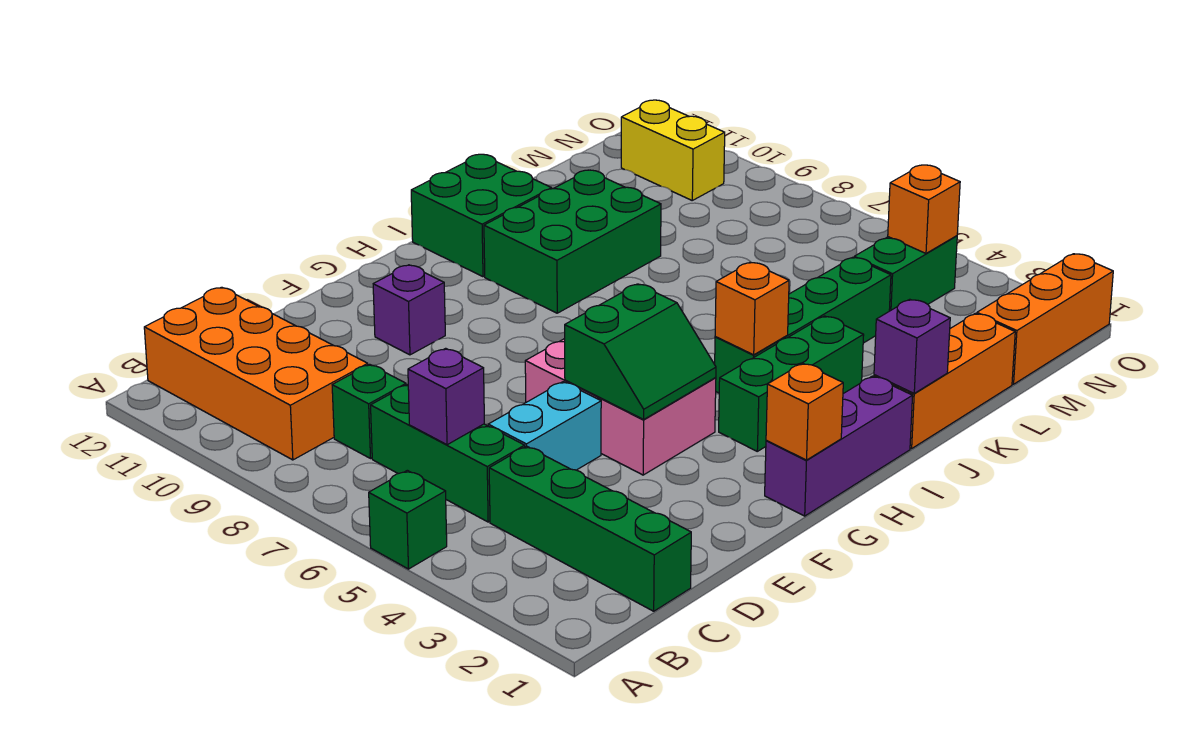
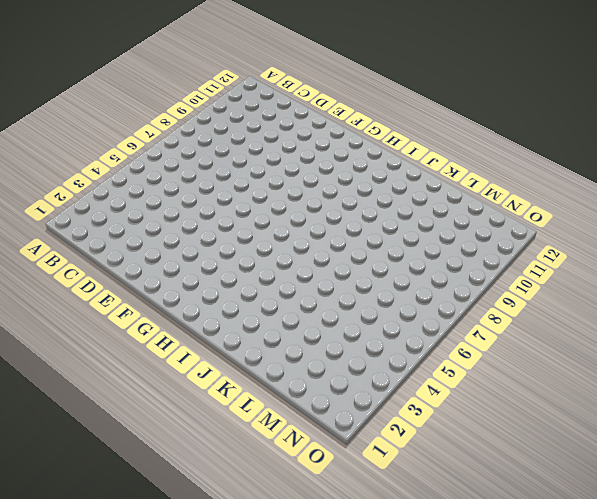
none -> green 1x1 brick [369,470,447,569]
none -> orange 2x4 brick [144,287,368,460]
none -> green 1x4 brick [489,446,691,611]

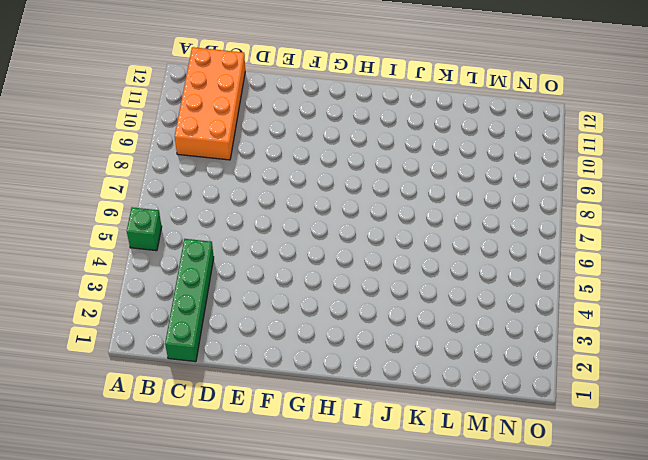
none -> green 1x3 brick [371,384,525,522]
none -> green 1x1 brick [332,364,406,458]
none -> cyan 1x2 brick [488,382,601,470]

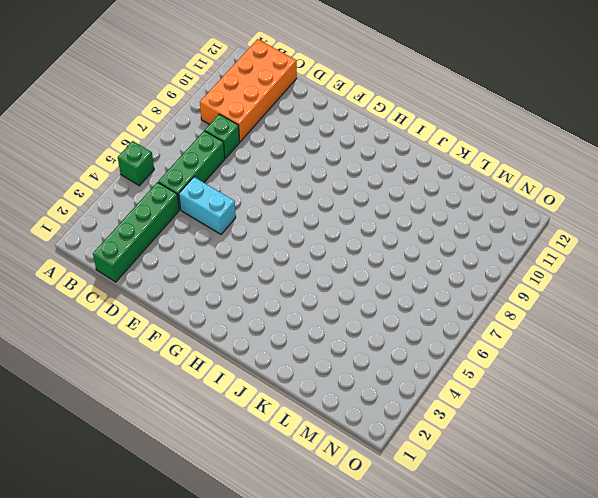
none -> pink 2x3 brick [525,339,716,475]
none -> purple 1x1 brick [373,265,445,355]
none -> purple 1x3 brick [765,376,913,516]

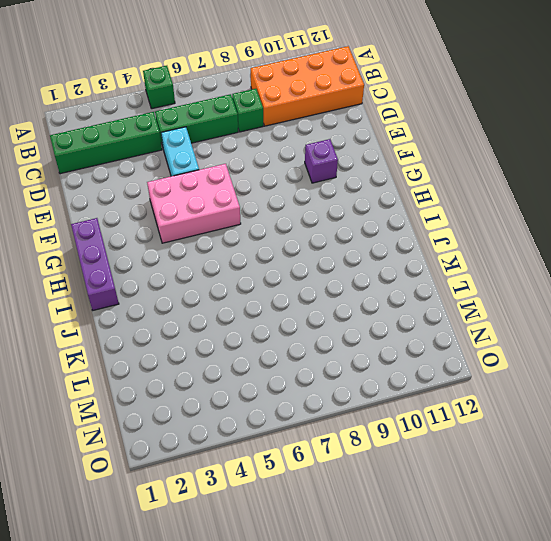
none -> green 1x3 brick [719,316,864,451]
none -> green 1x4 brick [715,257,891,393]
none -> green 2x3 brick [484,170,661,313]

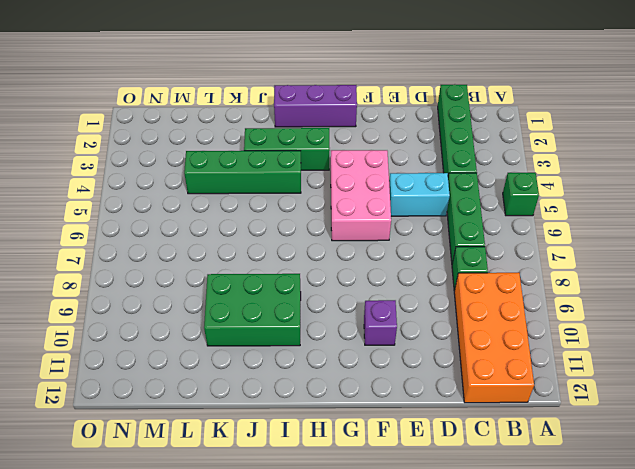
none -> green 2x2 brick [411,154,552,277]
none -> orange 1x3 brick [874,313,1015,449]
none -> orange 1x3 brick [977,254,1113,384]

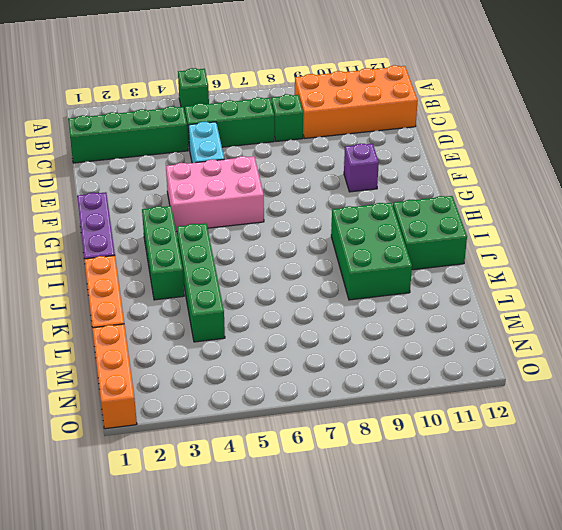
none -> green 1x2 brick [854,236,957,311]
none -> yellow 1x2 brick [621,100,725,200]
none -> purple 1x1 brick [408,348,484,445]

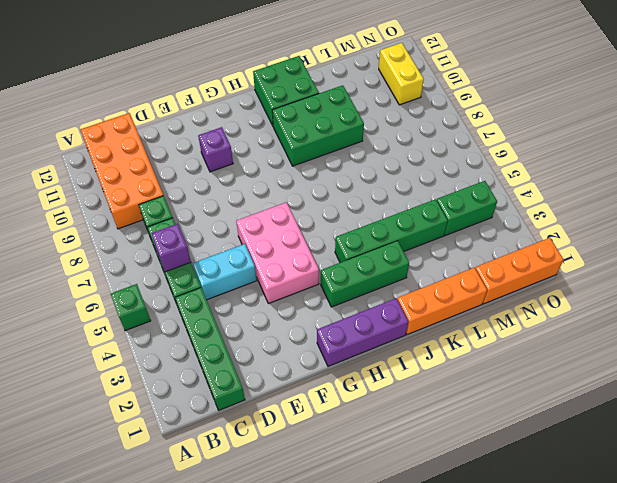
none -> green 2x2 slope [565,284,716,420]
none -> orange 1x1 brick [766,363,843,460]
none -> orange 1x1 brick [715,262,789,355]

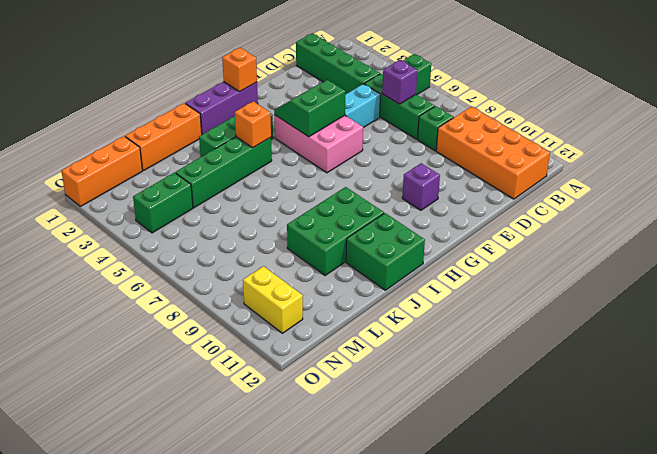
none -> purple 1x1 brick [874,299,950,393]
none -> orange 1x1 brick [888,165,960,253]

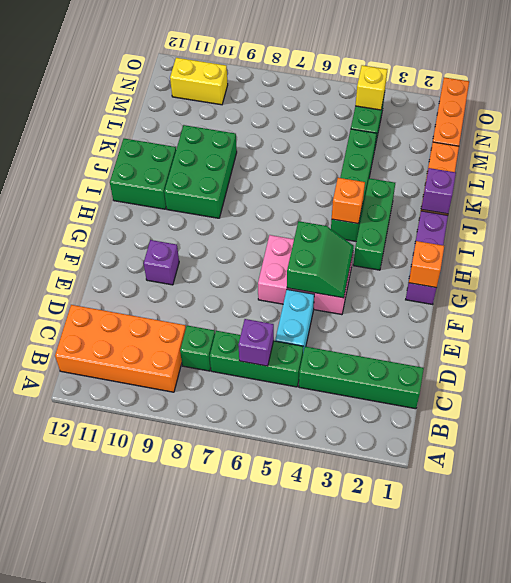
yellow 1x1 brick [355,65,387,110] -> orange 1x1 brick [888,165,960,253]
none -> green 1x1 brick [369,470,447,569]

